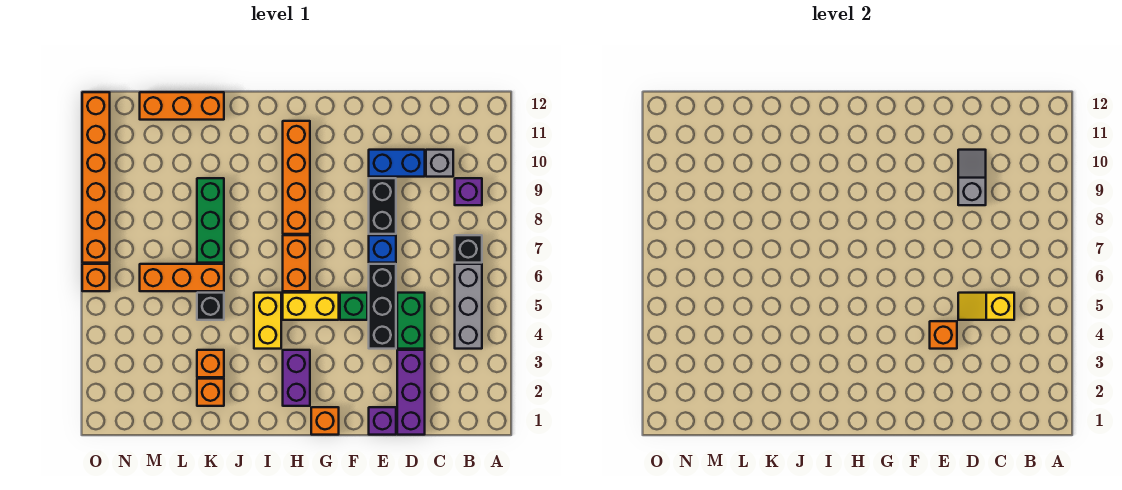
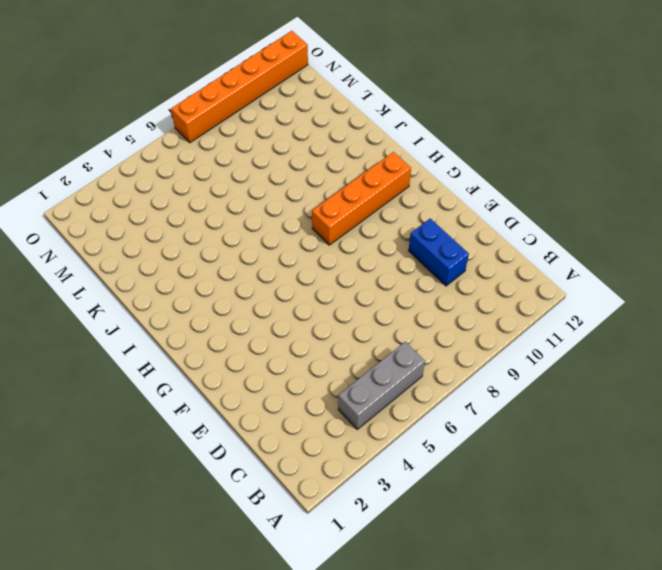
none -> black 1x1 brick [455,235,482,263]
none -> purple 1x1 brick [455,178,482,205]
none -> grey 1x1 brick [426,150,453,177]

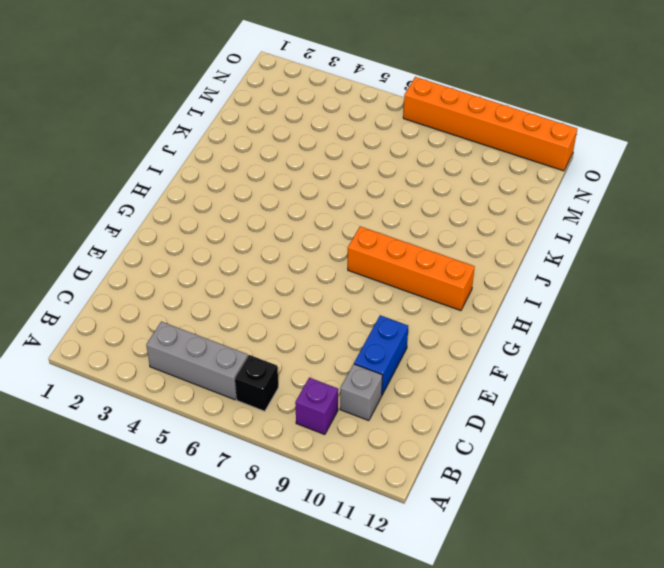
none -> purple 1x3 brick [397,350,425,435]
none -> green 1x2 brick [397,293,425,349]
none -> purple 1x1 brick [369,407,396,435]

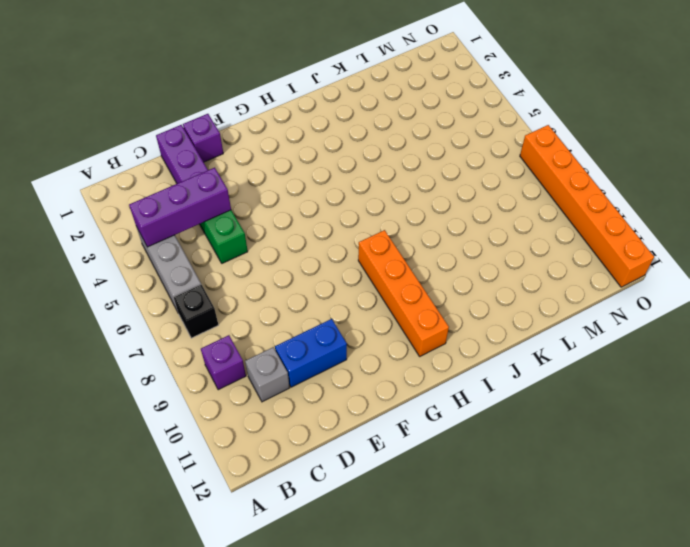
purple 1x3 brick [129,168,231,247] -> none
none -> black 1x3 brick [369,264,396,349]
none -> blue 1x1 brick [369,235,396,263]
none -> black 1x2 brick [369,178,396,234]

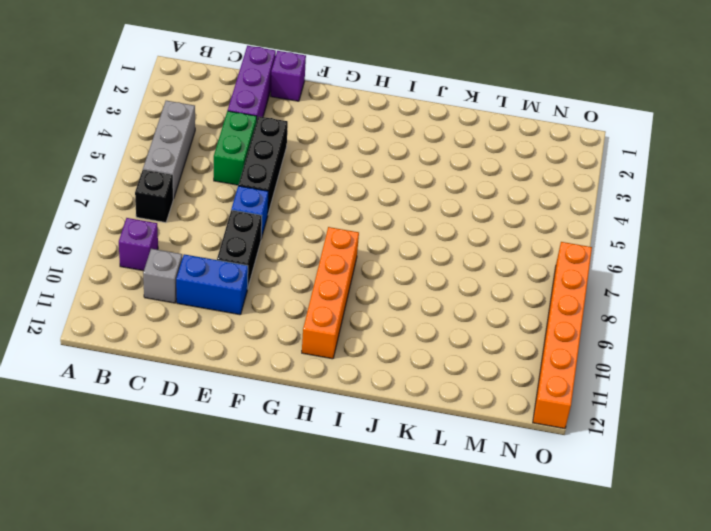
none -> green 1x1 brick [340,293,367,320]
none -> orange 1x1 brick [311,407,339,435]
none -> yellow 1x2 brick [283,293,339,320]

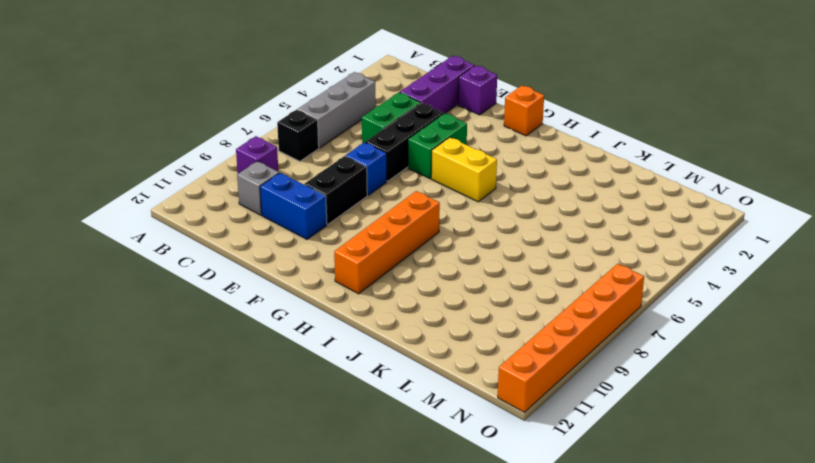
green 1x2 brick [408,113,467,179] -> green 1x1 brick [340,293,367,320]
none -> purple 1x2 brick [283,350,310,406]
none -> orange 1x2 brick [283,235,310,291]
none -> yellow 1x2 brick [254,293,281,349]

